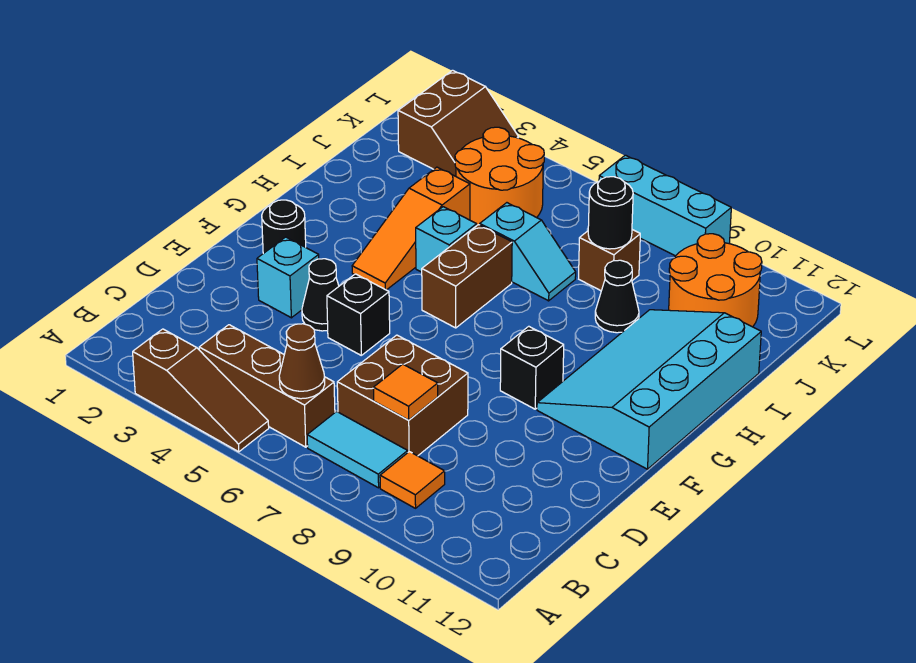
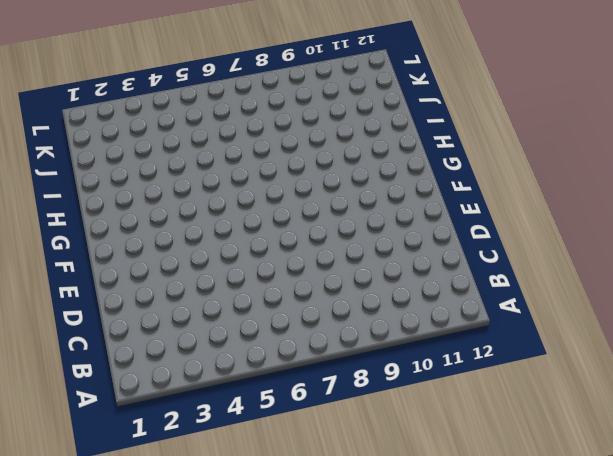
none -> brown 1x3 slope [133,329,269,452]
none -> brown 1x3 brick [199,325,335,447]
none -> cyan 1x2 tile [307,412,408,488]

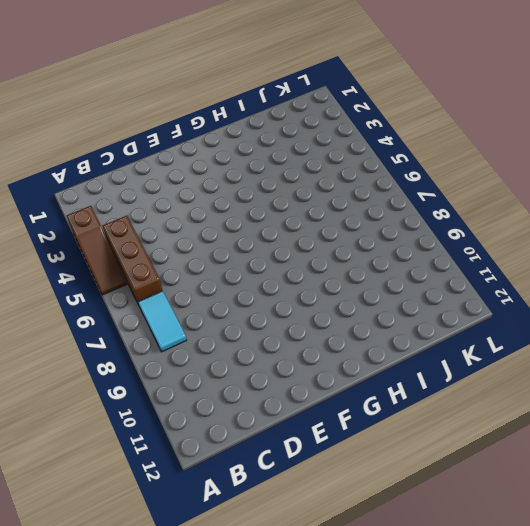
none -> orange 1x1 tile [380,452,445,508]
none -> brown 2x2 brick [337,335,468,456]
none -> cyan 1x1 brick [257,237,319,318]

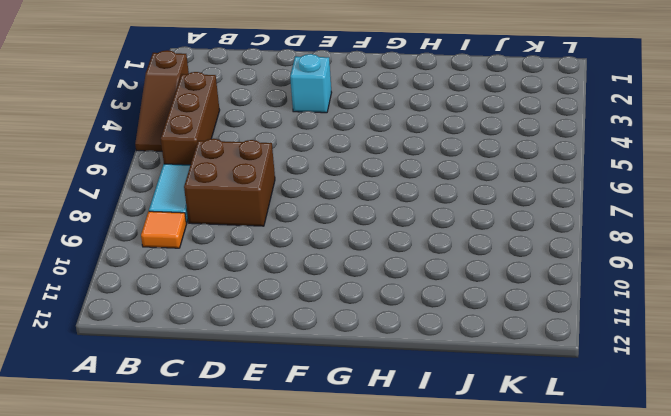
none -> black 1x1 cone [302,259,339,331]
none -> black 1x1 brick [327,274,390,355]
none -> black 1x1 round brick [262,200,306,253]

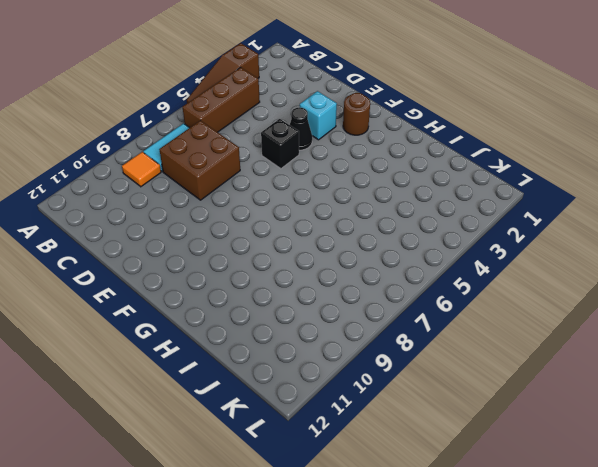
brown 1x1 round brick [343,93,370,135] -> black 1x1 round brick [262,200,306,253]
none -> black 1x1 brick [500,326,564,409]
none -> cyan 3x4 slope [537,310,761,469]
none -> orange 1x3 slope [352,167,470,290]

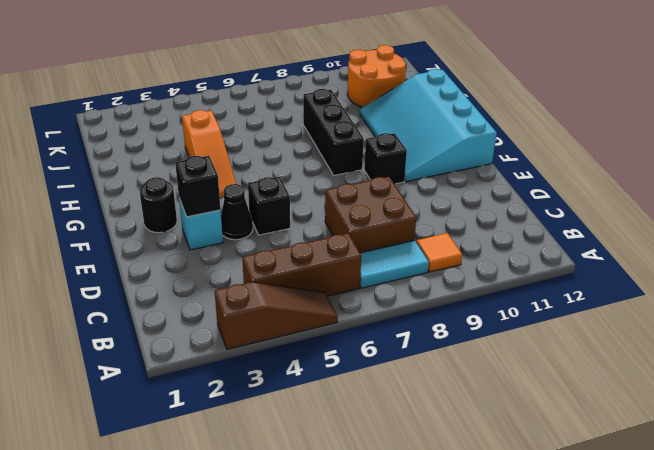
black 1x1 brick [175,156,220,217] -> none
black 1x3 brick [303,89,364,175] -> none
none -> brown 1x2 brick [422,225,512,328]
none -> cyan 1x1 brick [416,207,477,272]
none -> cyan 1x2 slope [480,203,576,301]

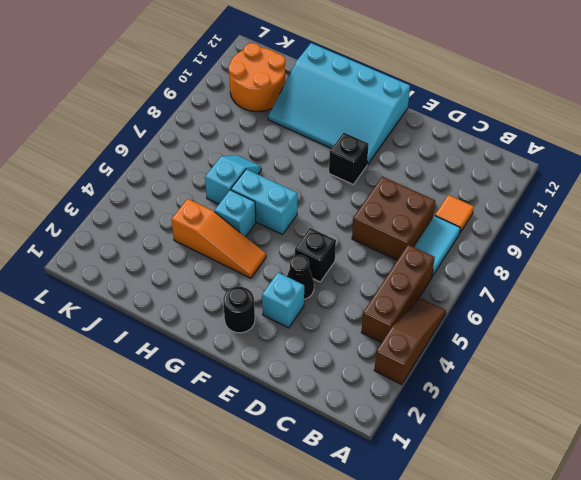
cyan 1x2 brick [231,169,297,235] -> brown 1x2 brick [422,225,512,328]
none -> black 1x1 cone [595,260,639,333]
none -> orange 2x2 round brick [455,127,544,225]
none -> brown 1x1 brick [579,230,640,291]

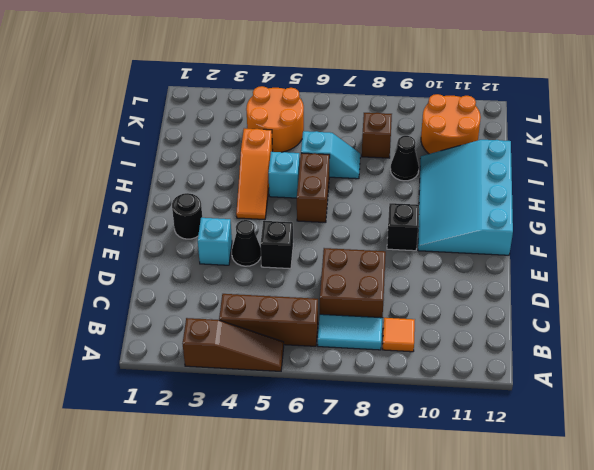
none -> brown 2x2 slope [398,70,518,176]
none -> cyan 1x3 brick [599,155,731,256]
none -> brown 1x1 cone [279,324,325,399]

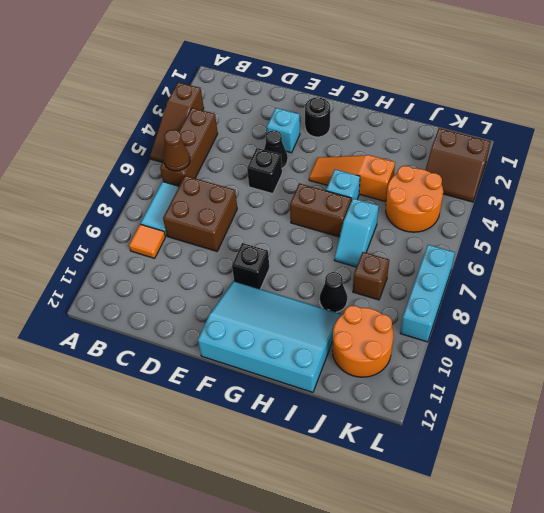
none -> orange 1x1 tile [374,364,438,420]
none -> black 1x1 round brick [588,177,633,249]

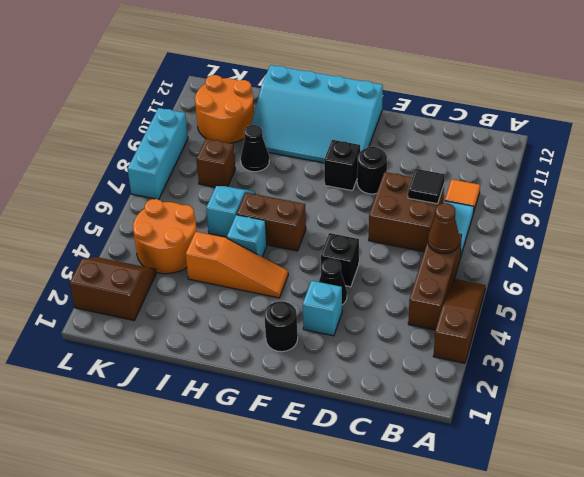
black 1x1 tile [408,169,445,204] -> orange 1x1 tile [374,364,438,420]
black 1x1 round brick [357,147,387,194] -> black 1x1 round brick moved to [588,177,633,249]

